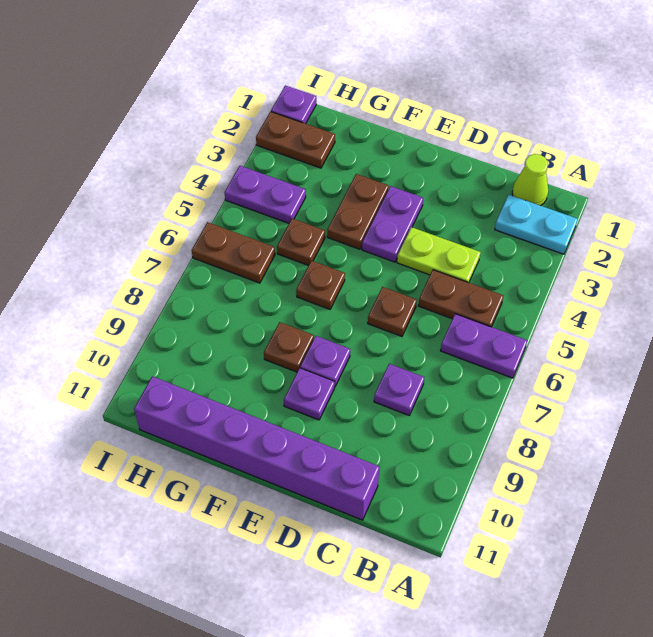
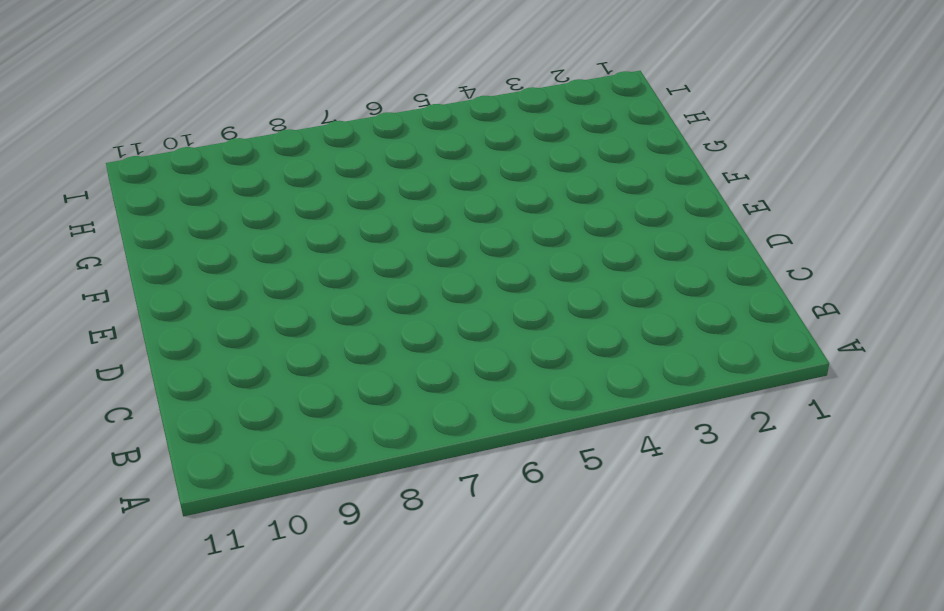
none -> cyan 1x2 plate [495,195,578,254]
none -> purple 1x2 plate [441,314,527,378]
none -> lime 1x1 cone [512,154,548,206]

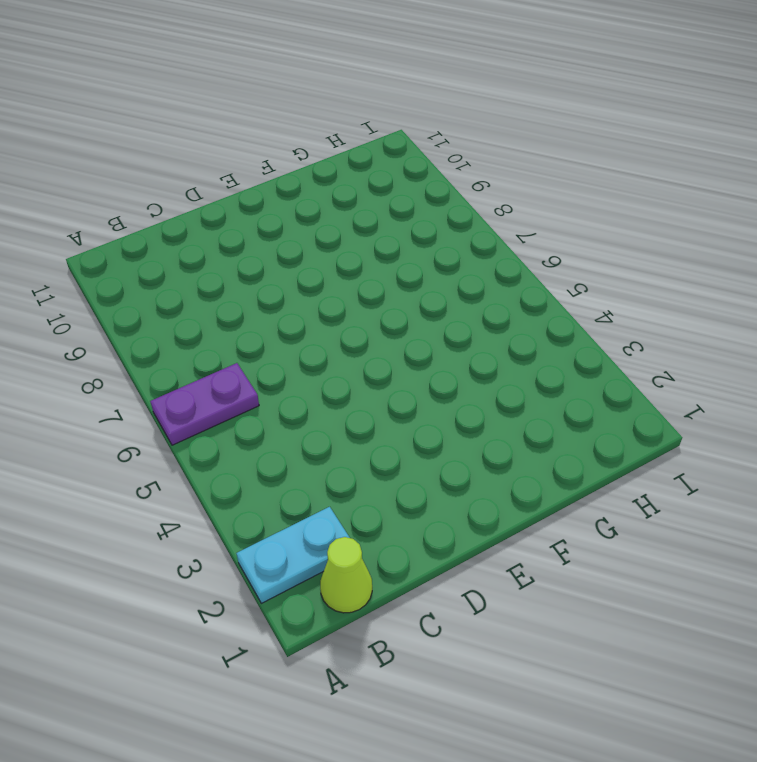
none -> brown 1x2 plate [418,270,503,327]
none -> lime 1x2 plate [397,227,480,283]
none -> purple 1x1 plate [374,364,424,415]

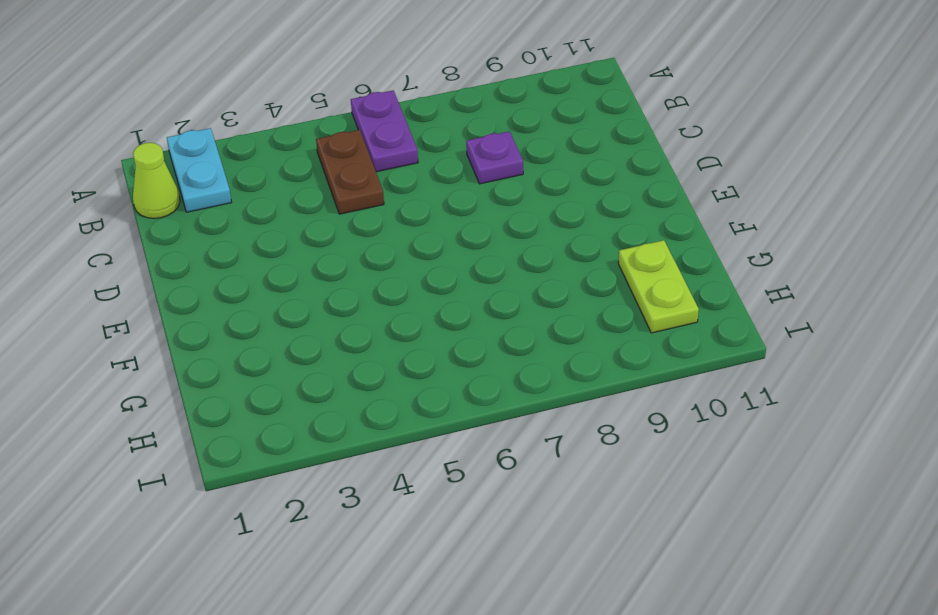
lime 1x2 plate [618,240,699,333] -> lime 1x2 plate moved to [397,227,480,283]
none -> purple 1x6 brick [134,376,379,520]
none -> brown 1x1 plate [368,287,417,336]
none -> purple 1x2 plate [362,186,423,262]

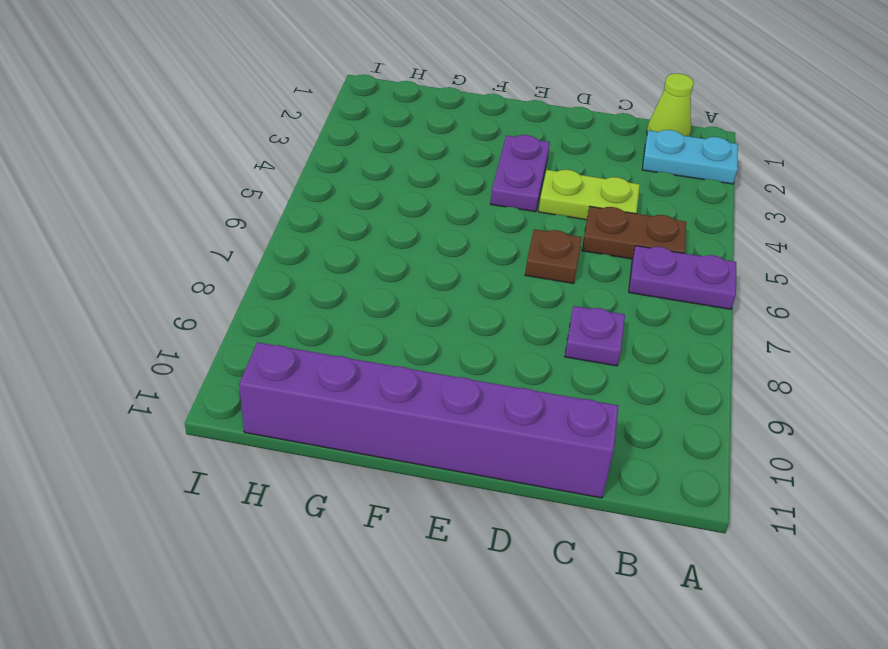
none -> purple 1x1 plate [300,336,350,386]
none -> purple 1x1 plate [284,368,335,420]
none -> brown 1x2 plate [327,174,389,249]

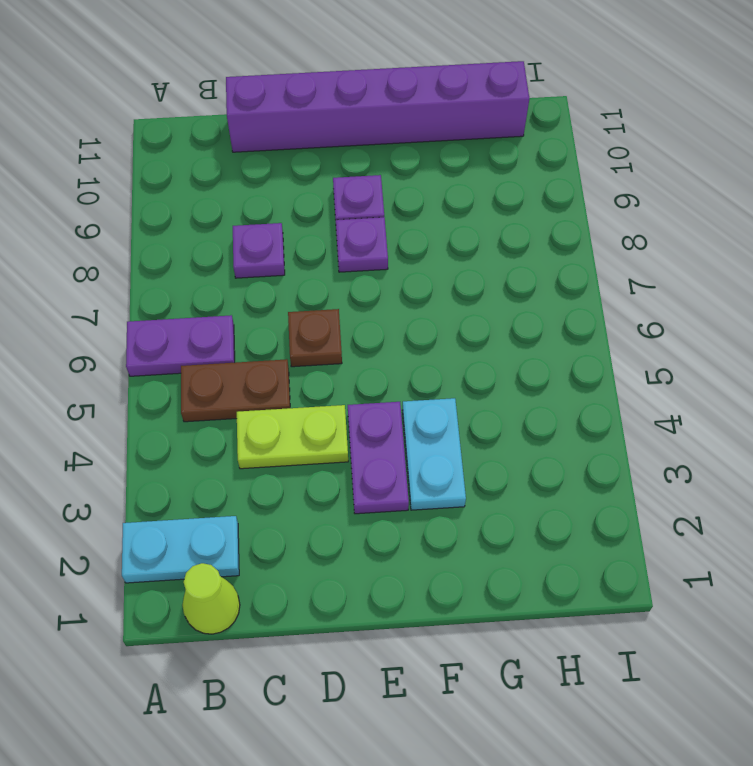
cyan 1x2 plate [402,398,466,510] -> brown 1x2 plate [327,174,389,249]
none -> brown 1x1 plate [296,261,345,309]
none -> brown 1x1 plate [264,322,314,372]
none -> brown 1x1 plate [277,219,325,265]

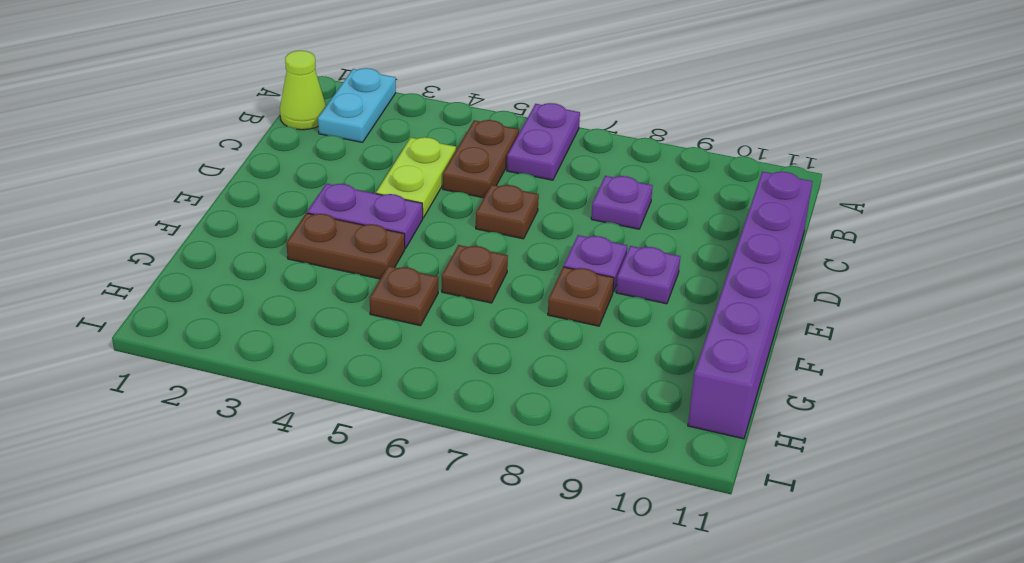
none -> brown 1x2 plate [256,112,335,168]
none -> purple 1x2 plate [224,166,306,223]
none -> brown 1x2 plate [192,222,275,283]

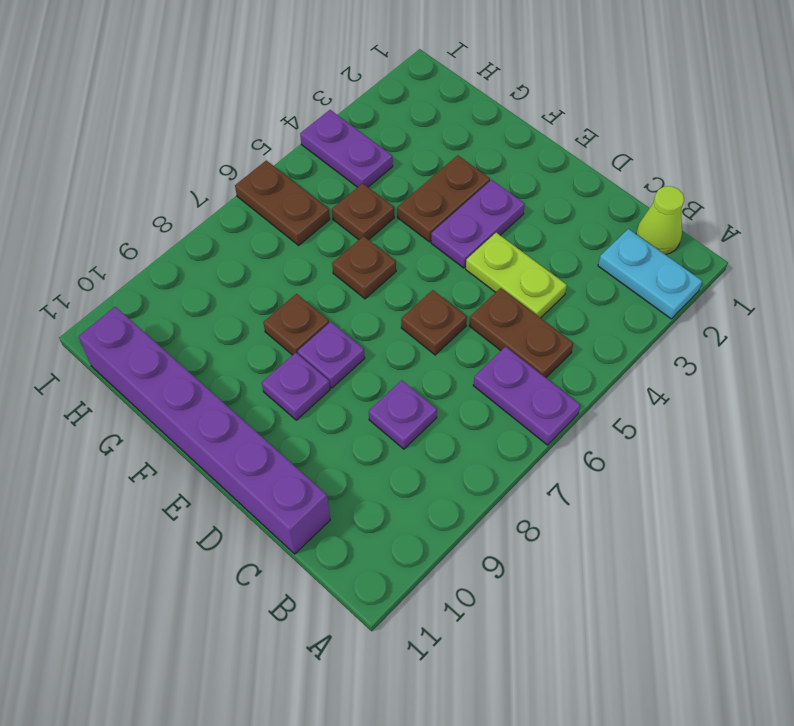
none -> brown 1x2 plate [256,112,335,168]
none -> purple 1x1 plate [271,85,316,124]

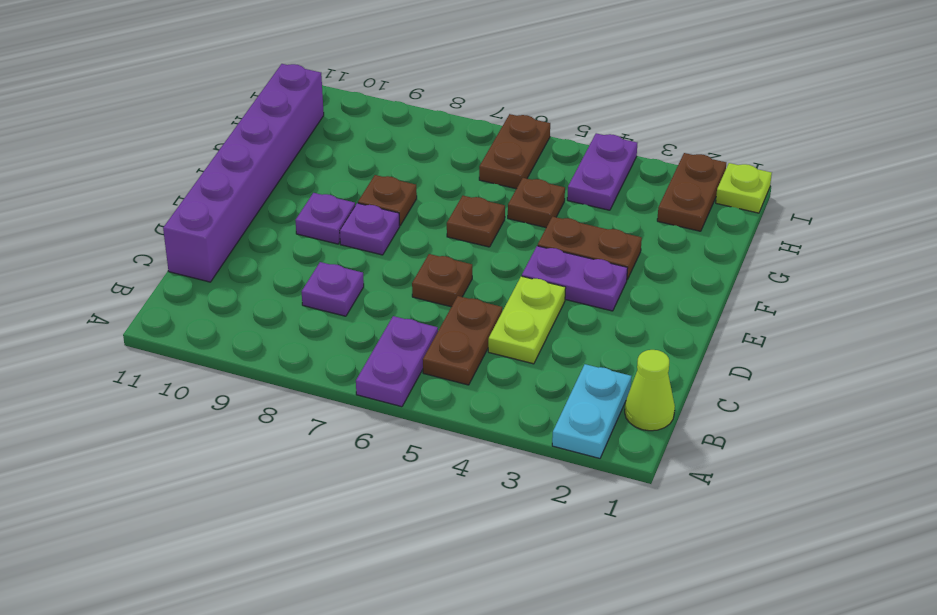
lime 1x1 plate [716,163,772,213] -> purple 1x1 plate [271,85,316,124]

